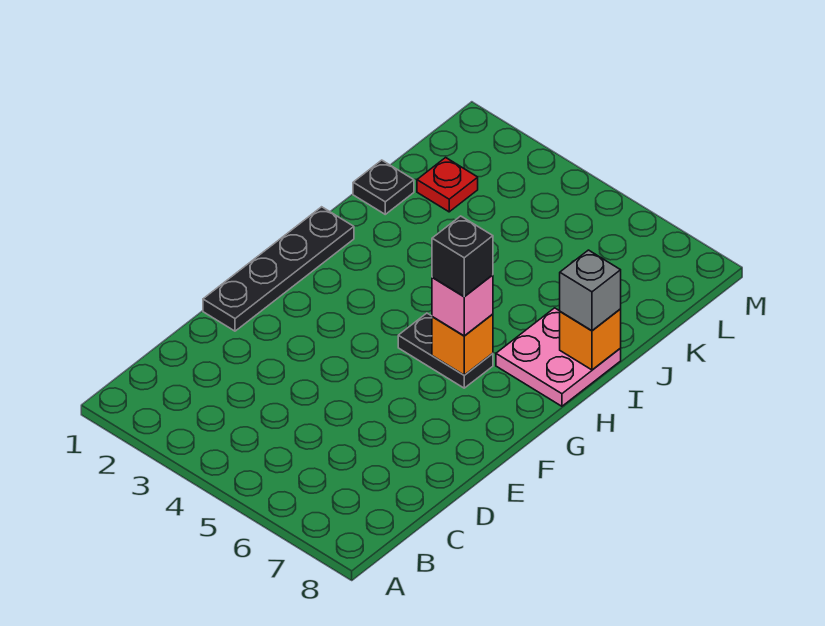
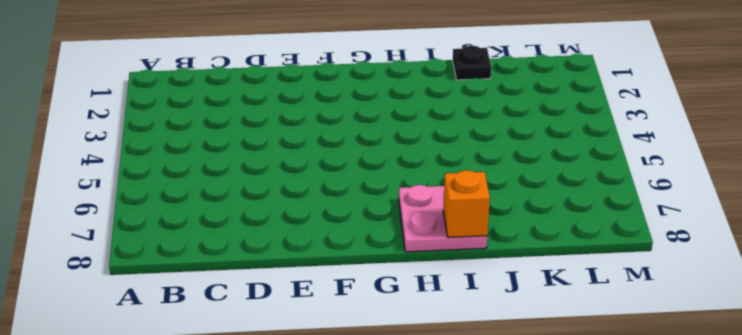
none -> black 1x4 plate [203,207,354,331]
none -> black 1x2 plate [398,313,493,388]

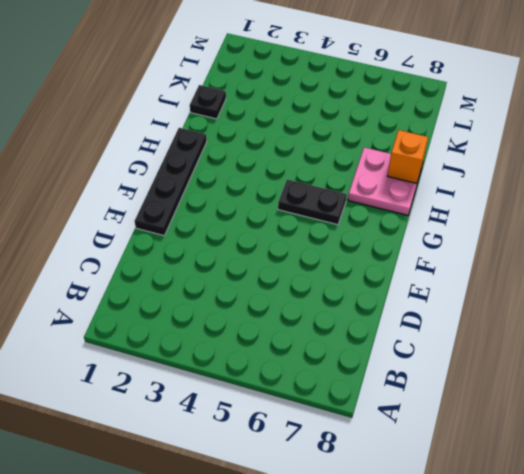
none -> red 1x1 plate [417,158,478,212]
none -> orange 1x1 brick [432,314,493,375]

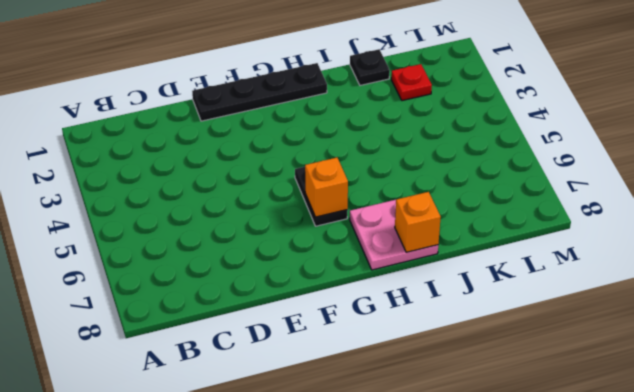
none -> pink 1x1 brick [432,275,493,336]
none -> grey 1x1 brick [560,250,621,331]

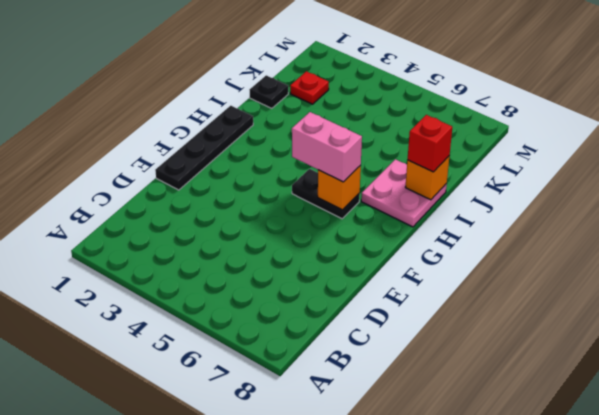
pink 1x2 brick [292,112,362,182] -> pink 1x1 brick [432,275,493,336]
red 1x1 brick [408,115,452,172] -> grey 1x1 brick [560,250,621,331]
none -> black 1x1 brick [432,216,493,297]

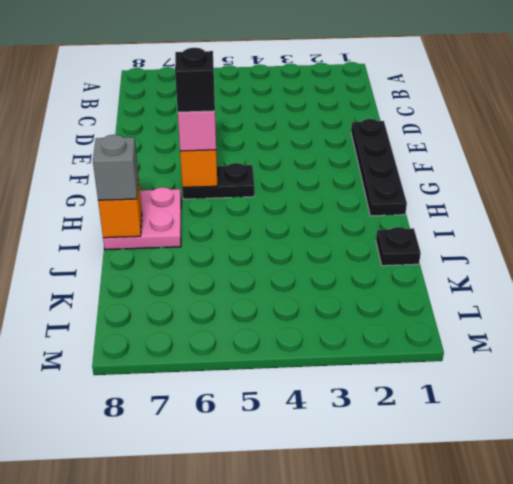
none -> red 1x1 plate [417,158,478,212]

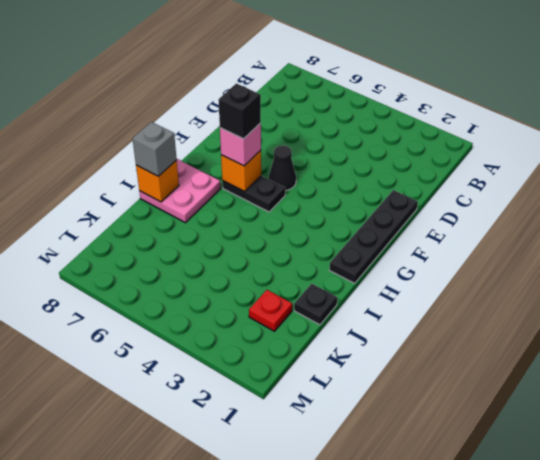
black 1x1 cone [269,145,296,191] -> none

